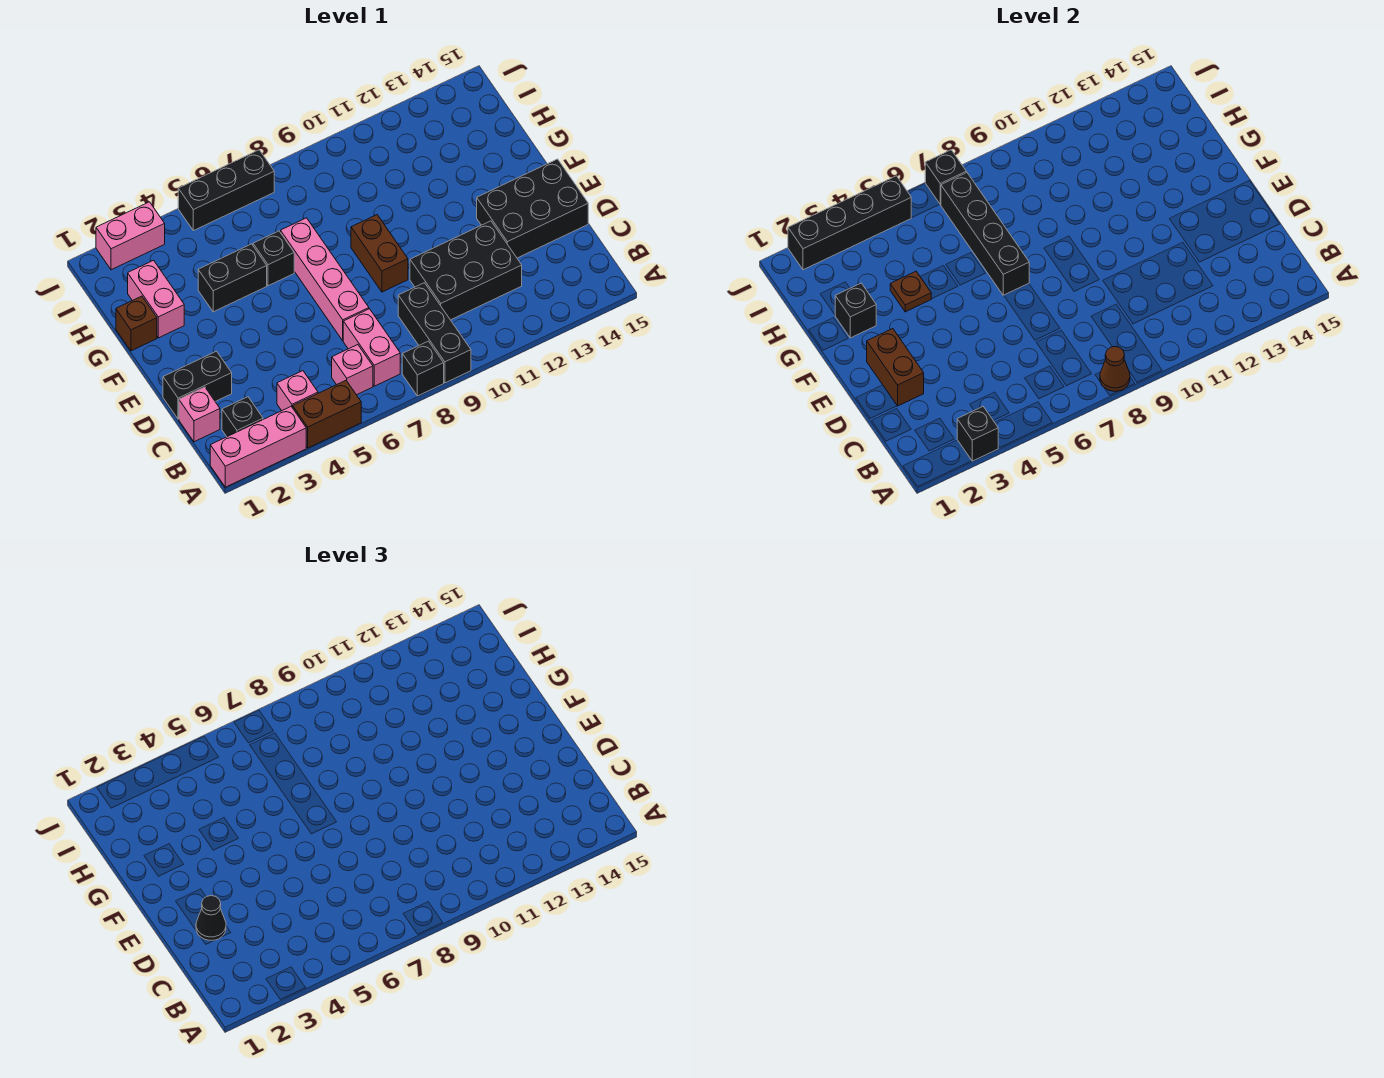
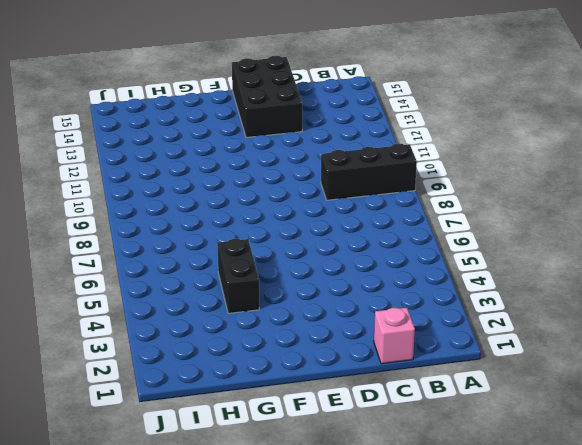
none -> pink 1x3 brick [210,407,306,487]
none -> brown 1x2 brick [293,381,361,448]
none -> black 1x1 brick [402,341,444,396]

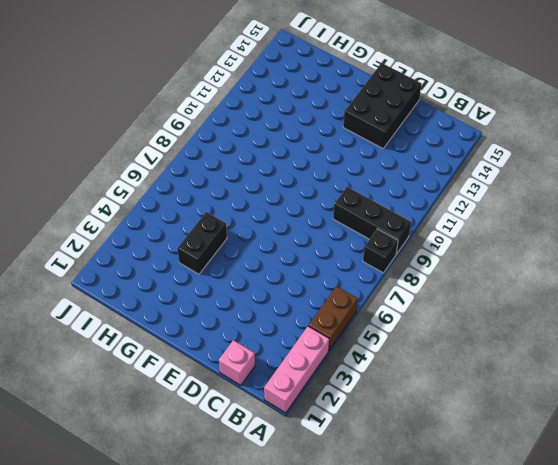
none -> black 1x1 brick [222,397,263,437]
none -> pink 1x1 brick [277,371,318,411]
none -> pink 1x1 brick [332,345,373,395]

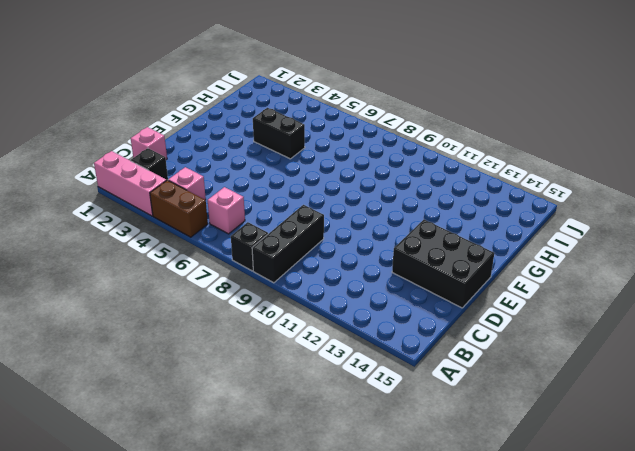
none -> pink 1x2 brick [343,309,400,386]
none -> black 2x3 brick [410,221,522,320]
none -> black 1x2 brick [163,351,232,419]

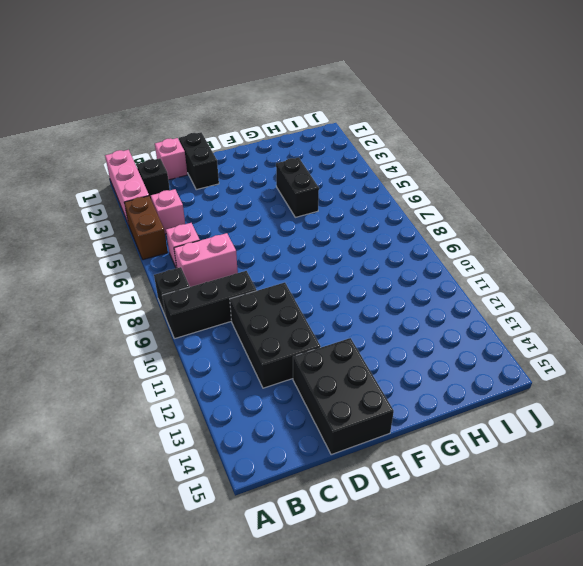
none -> pink 1x4 brick [281,218,369,341]
none -> brown 1x2 brick [351,215,408,292]
none -> brown 1x1 brick [116,296,157,351]

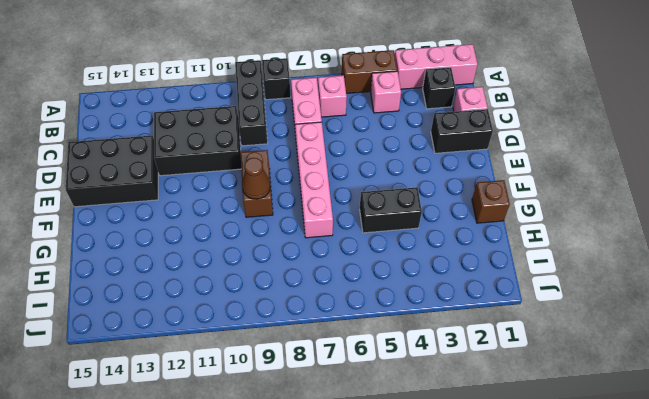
brown 1x1 cone [242,158,270,199] -> brown 1x1 cone moved to [1100,347,1130,391]
none -> pink 1x2 brick [128,260,184,338]
none -> black 1x1 brick [253,231,294,286]
none -> pink 1x2 brick [96,202,165,270]

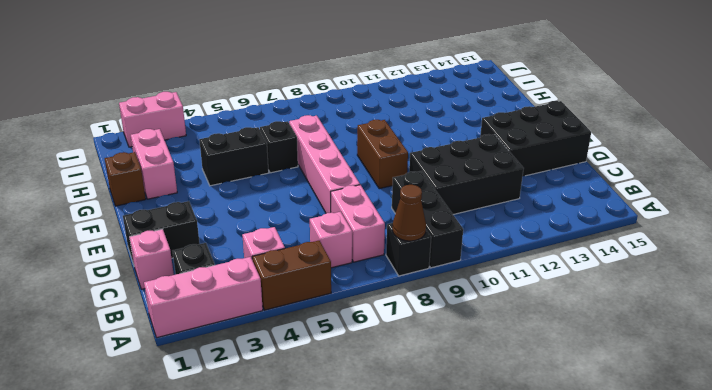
none -> black 1x3 brick [178,150,274,231]
none -> black 1x1 brick [957,407,998,461]
none -> brown 1x2 brick [867,329,924,406]

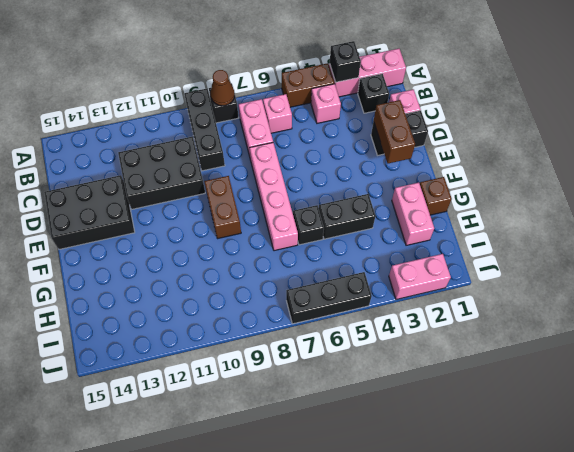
none -> black 1x4 brick [941,172,1029,295]
none -> black 1x1 brick [835,283,876,338]
none -> brown 1x1 plate [890,271,931,312]

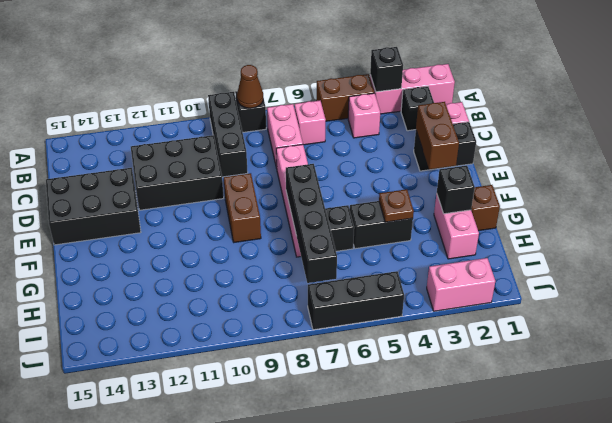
none -> black 1x4 brick [788,176,911,270]
none -> black 1x1 brick [925,150,966,204]
none -> black 1x1 cone [196,896,226,940]

